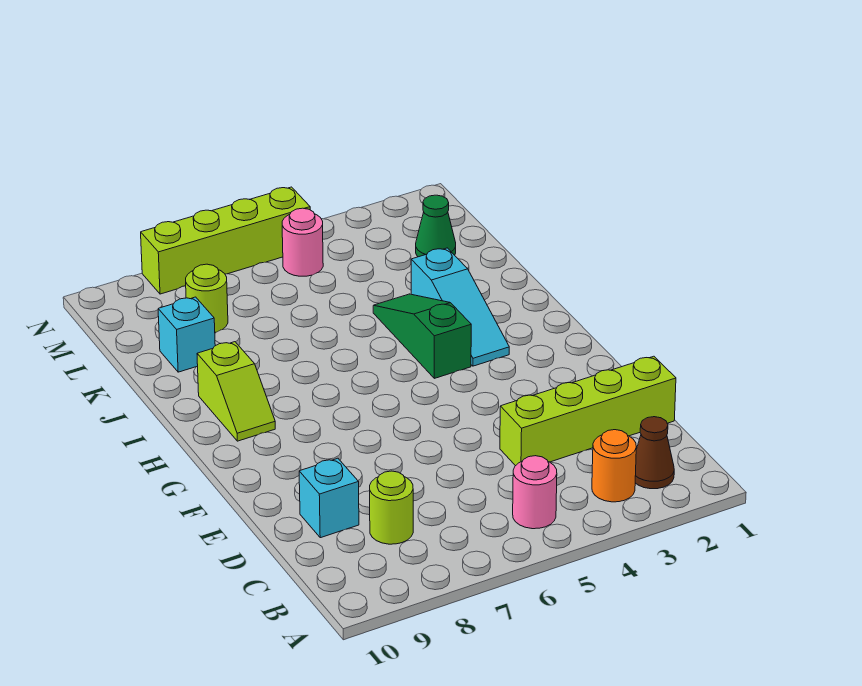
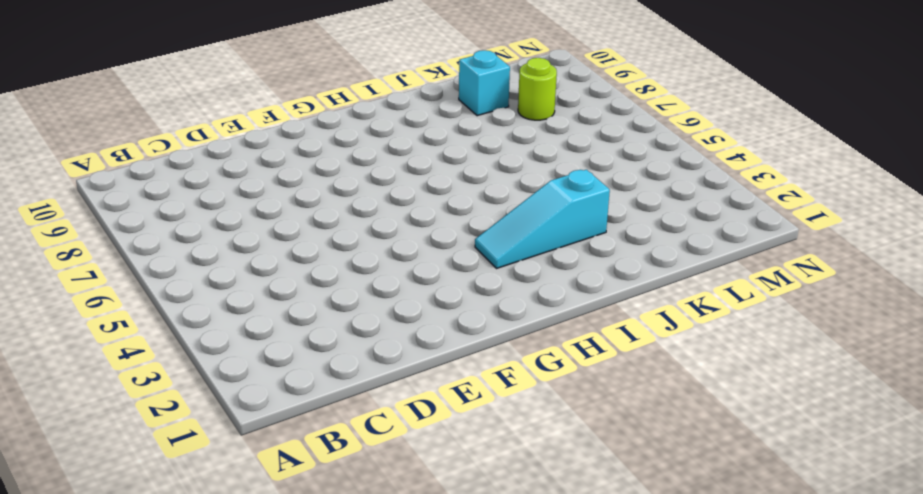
none -> brown 1x1 cone [635,417,674,489]
none -> orange 1x1 round brick [592,430,636,502]
none -> pink 1x1 round brick [513,456,557,529]

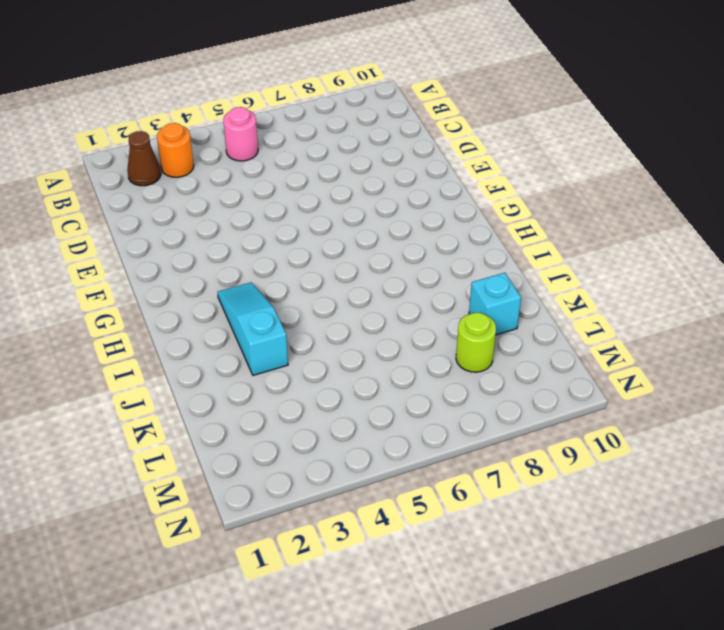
none -> lime 1x1 round brick [370,471,413,544]
none -> lime 1x4 brick [500,356,676,466]
none -> cyan 1x1 brick [299,458,359,538]

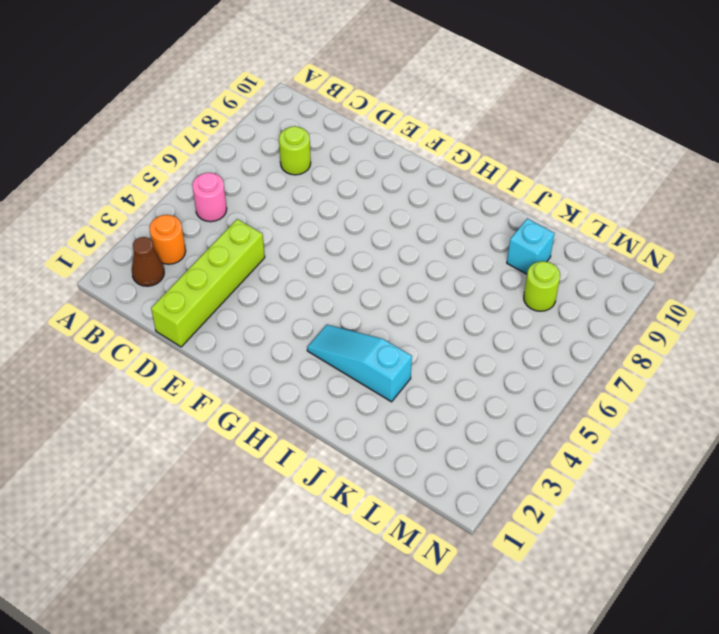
none -> cyan 1x1 brick [299,458,359,538]
none -> green 1x3 slope [373,294,471,378]
none -> lime 1x2 slope [197,342,275,441]

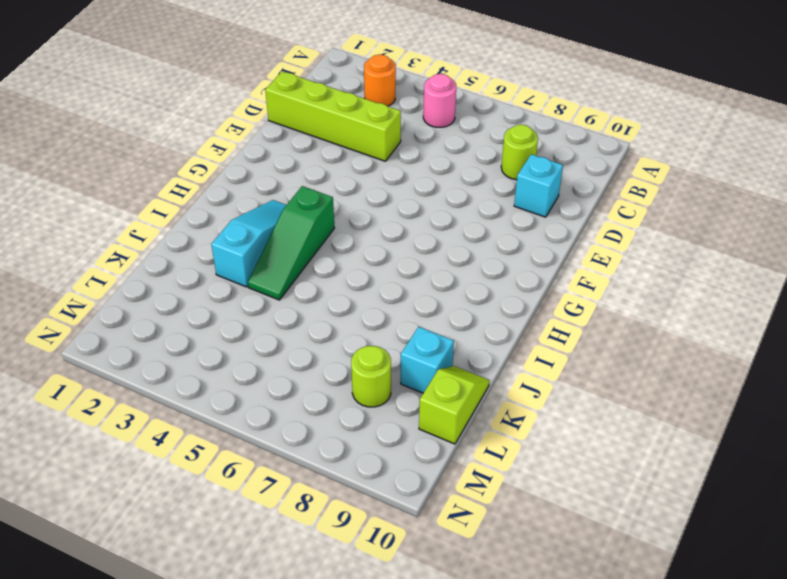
lime 1x2 slope [419,366,489,444] -> lime 1x2 slope moved to [197,342,275,441]
none -> brown 1x1 cone [635,417,674,489]
none -> green 1x1 cone [416,195,456,257]
none -> pink 1x1 round brick [282,208,323,276]

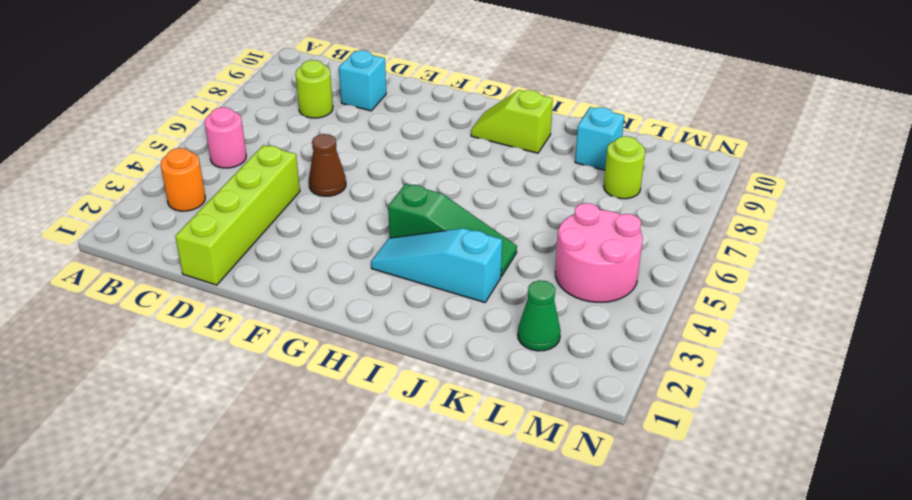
brown 1x1 cone [309,134,346,196] -> brown 1x1 cone moved to [635,417,674,489]
pink 2x2 round brick [555,203,643,302] -> pink 1x1 round brick [282,208,323,276]
none -> lime 1x4 brick [141,187,310,294]

